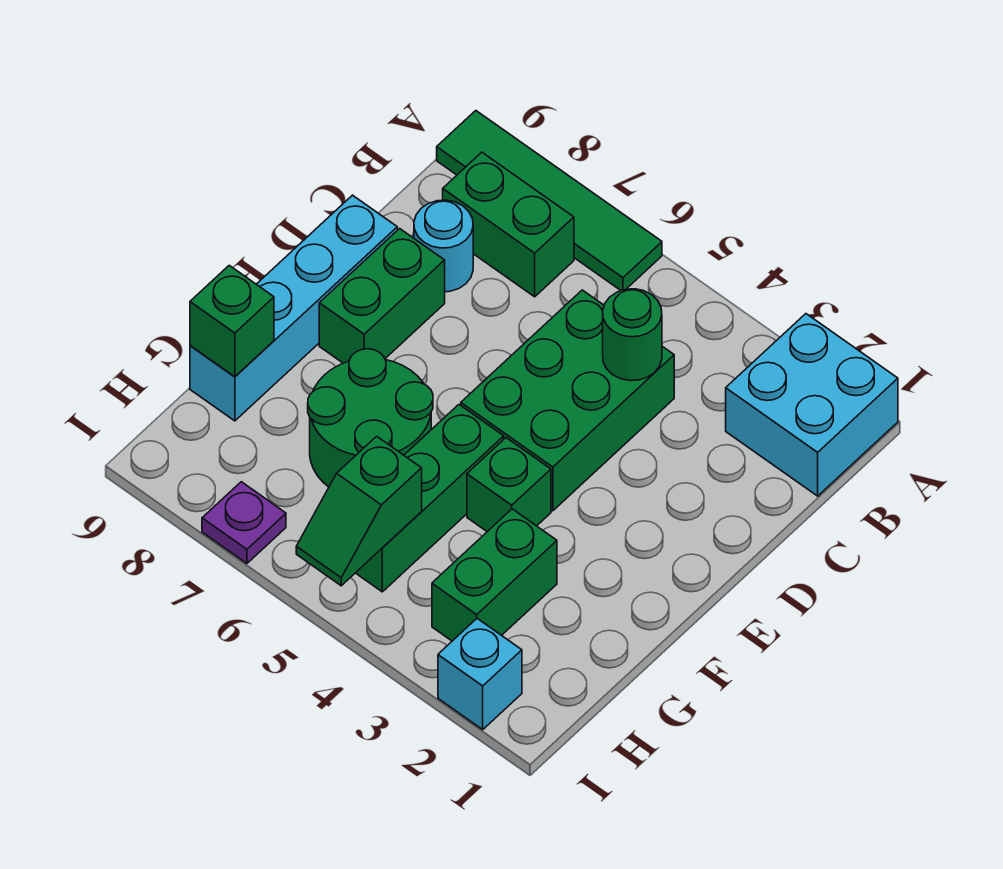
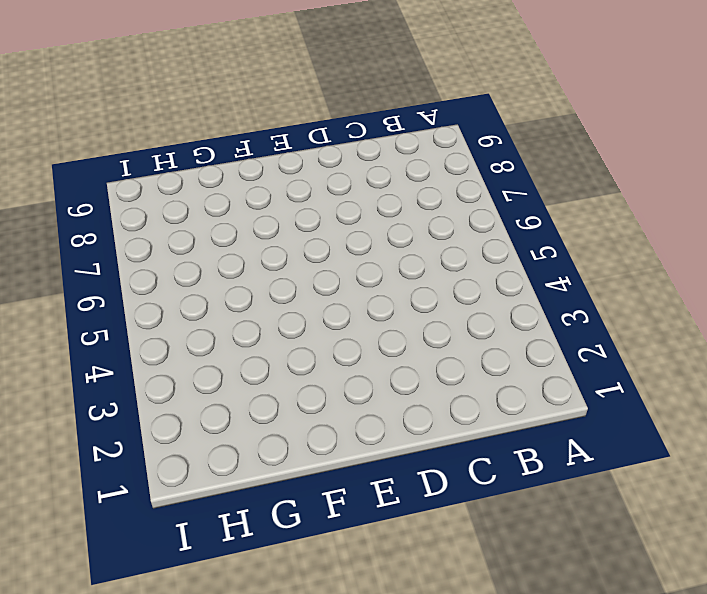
none -> cyan 2x2 brick [726,314,898,496]
none -> green 1x4 tile [437,111,662,291]
none -> green 1x2 brick [443,152,574,297]

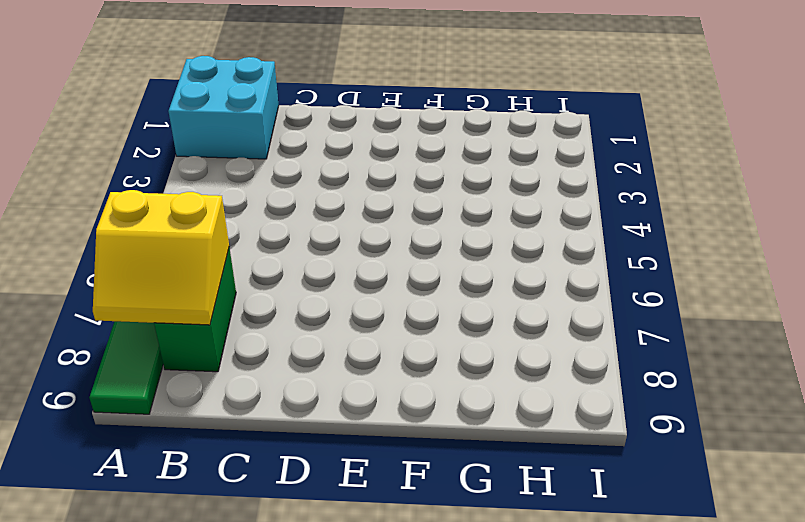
yellow 2x2 slope [93,190,229,325] -> none
none -> green 2x3 brick [461,290,674,511]
none -> cyan 1x1 round brick [414,200,473,292]
none -> green 1x2 brick [319,228,445,363]

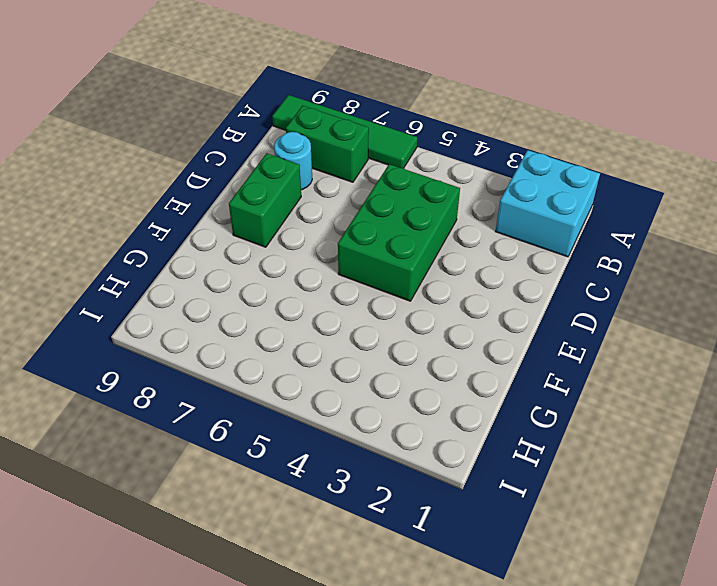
none -> cyan 1x4 brick [190,195,397,421]
none -> green 1x1 brick [467,438,551,532]
none -> green 1x3 brick [356,405,504,592]

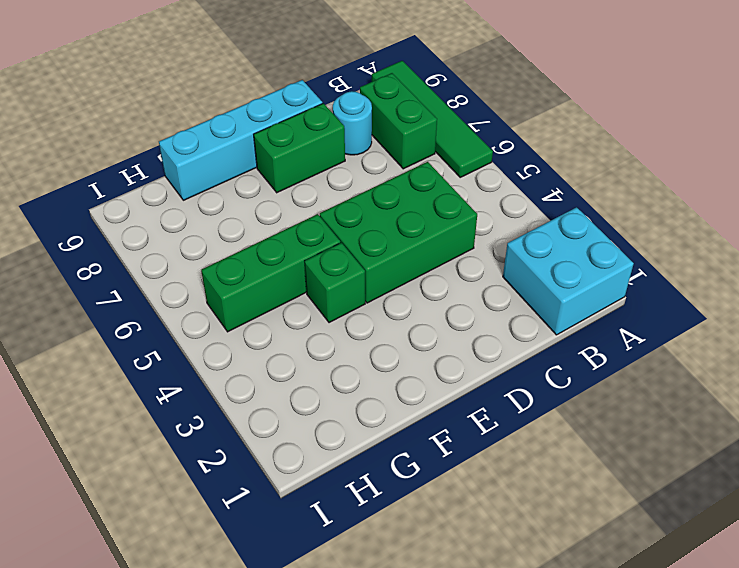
none -> green 2x2 round brick [308,349,433,487]
none -> green 1x2 brick [432,509,557,641]
none -> cyan 1x1 brick [438,619,522,729]

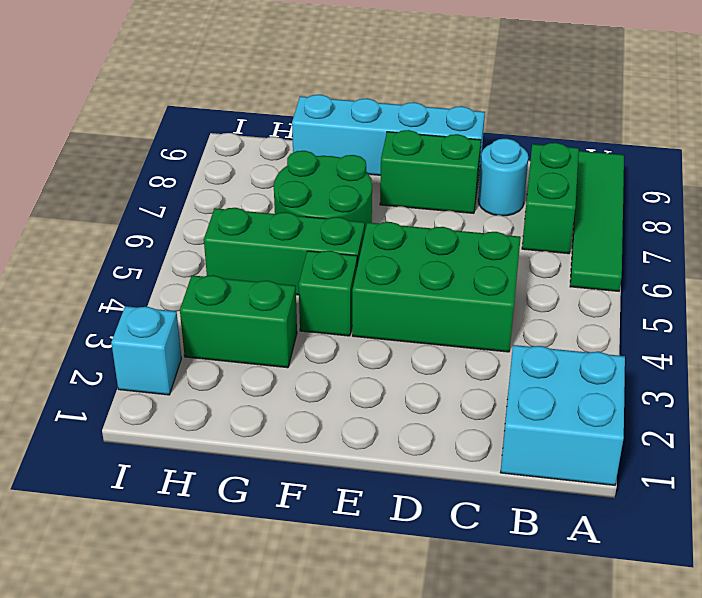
none -> purple 1x1 plate [202,482,286,563]
none -> green 1x1 round brick [603,289,662,381]
none -> green 1x1 brick [190,265,274,377]

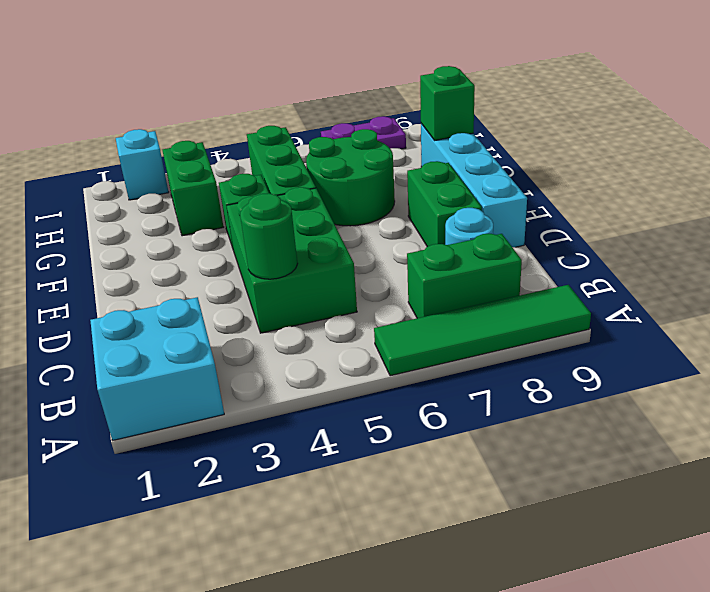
purple 1x2 plate [321,116,406,149] -> purple 1x1 plate [202,482,286,563]
none -> green 1x2 slope [296,436,422,586]

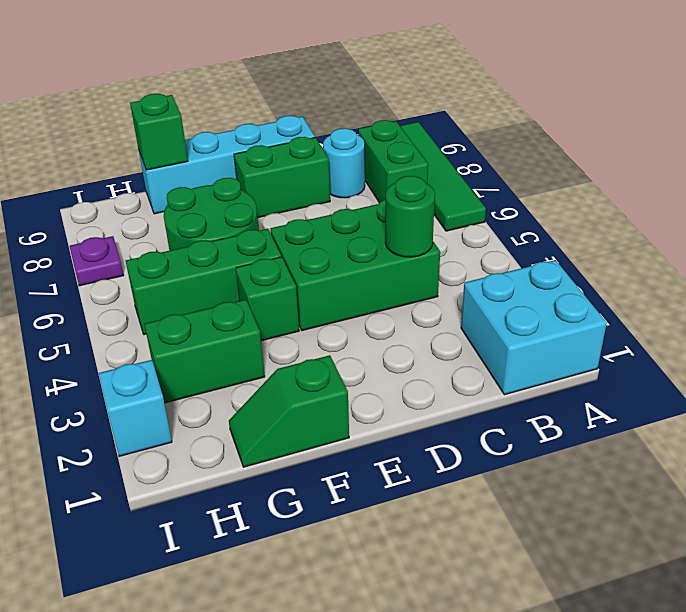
green 1x2 slope [229,355,349,467] -> green 1x2 slope moved to [296,436,422,586]

